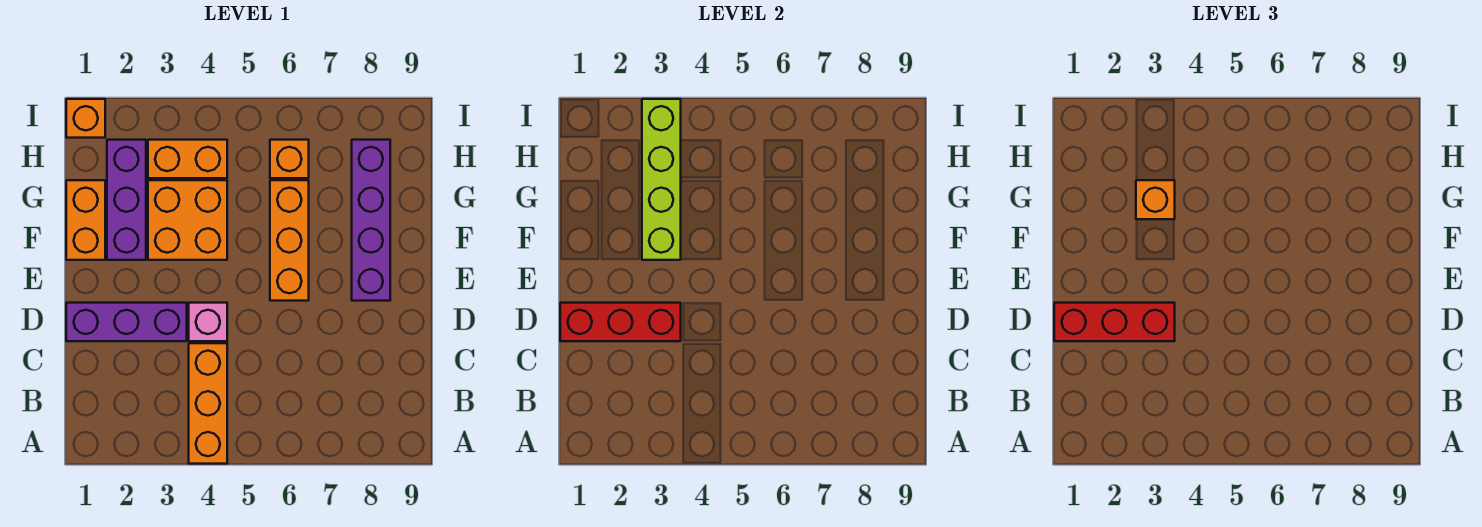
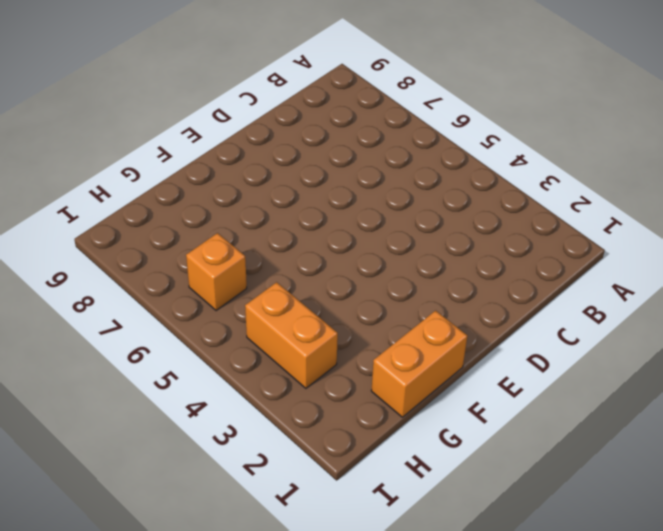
none -> orange 1x3 brick [189,343,227,464]
none -> purple 1x3 brick [66,303,187,341]
none -> pink 1x1 brick [189,303,227,341]

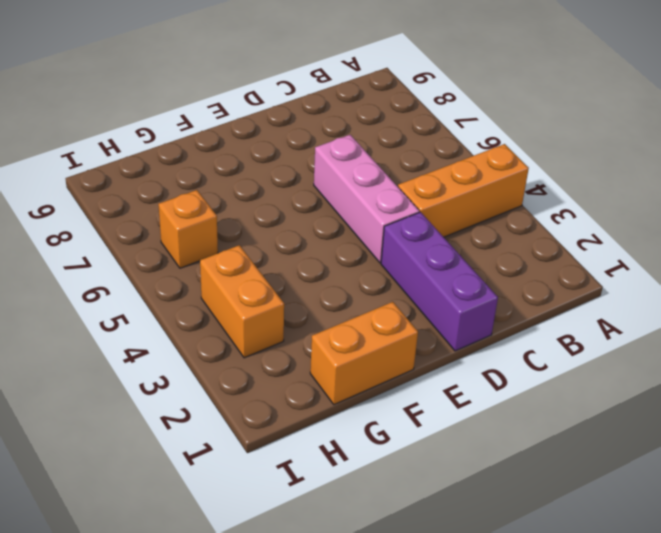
pink 1x3 brick [314,135,419,263] -> pink 1x1 brick [189,303,227,341]
none -> orange 1x3 brick [270,180,309,301]
none -> purple 1x4 brick [352,140,390,301]
none -> purple 1x3 brick [107,140,146,260]

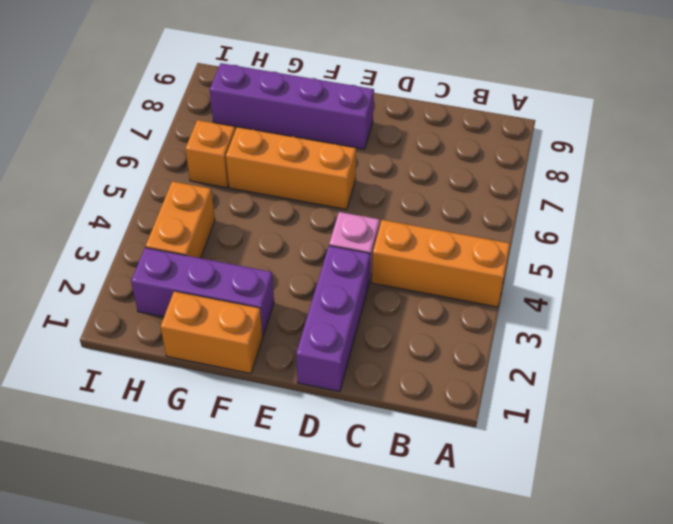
none -> orange 2x2 brick [148,180,227,260]
none -> orange 1x1 brick [66,99,105,138]
none -> red 1x3 brick [560,303,681,341]

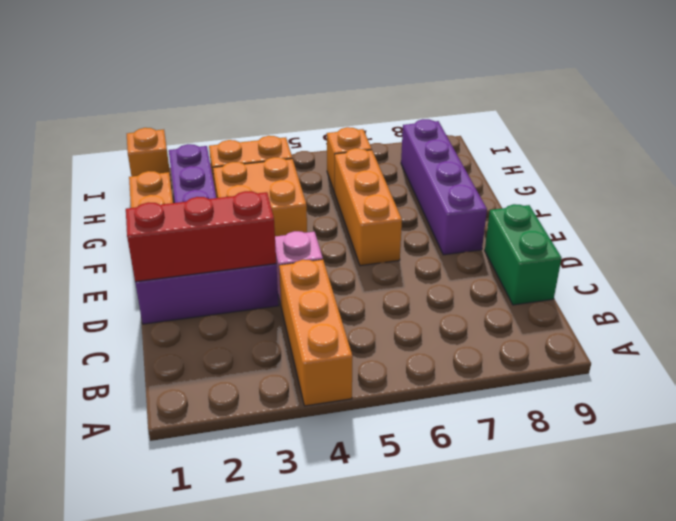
green 1x2 brick [485,204,561,305] -> none
none -> lime 1x4 brick [642,99,681,260]
none -> red 1x3 brick [1054,303,1175,341]
none -> orange 1x1 brick [1136,180,1175,219]

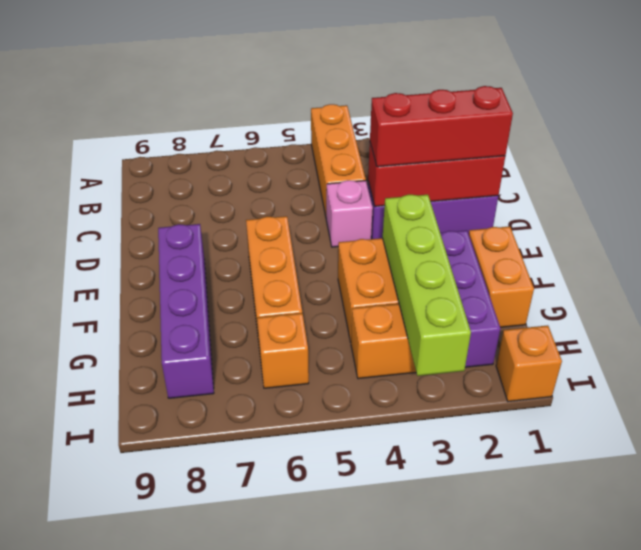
none -> orange 1x1 brick [1136,180,1175,219]

